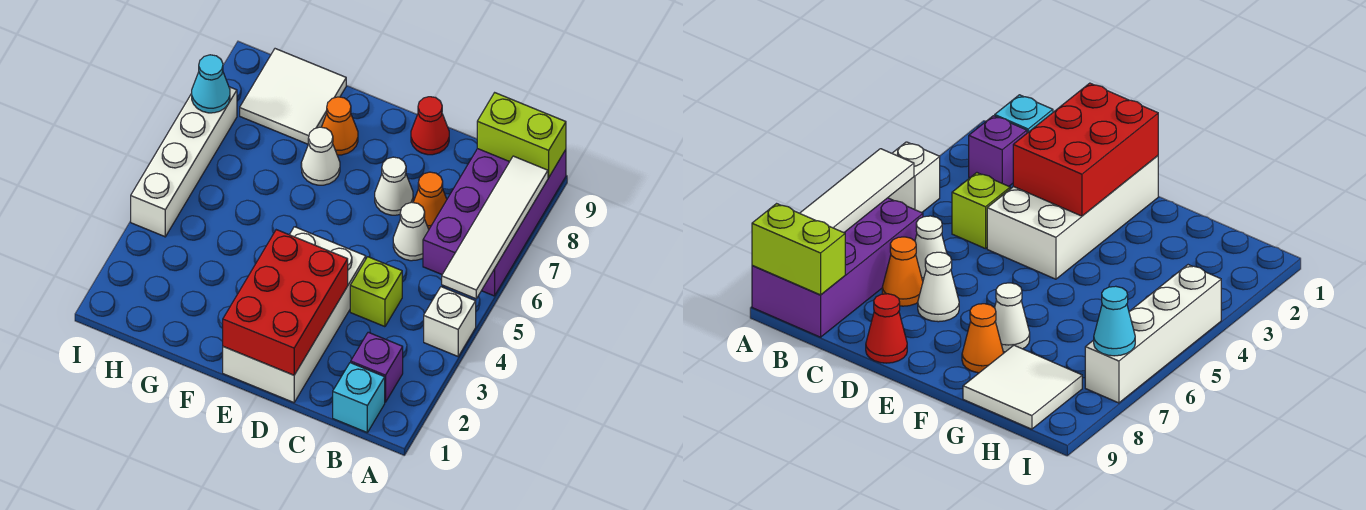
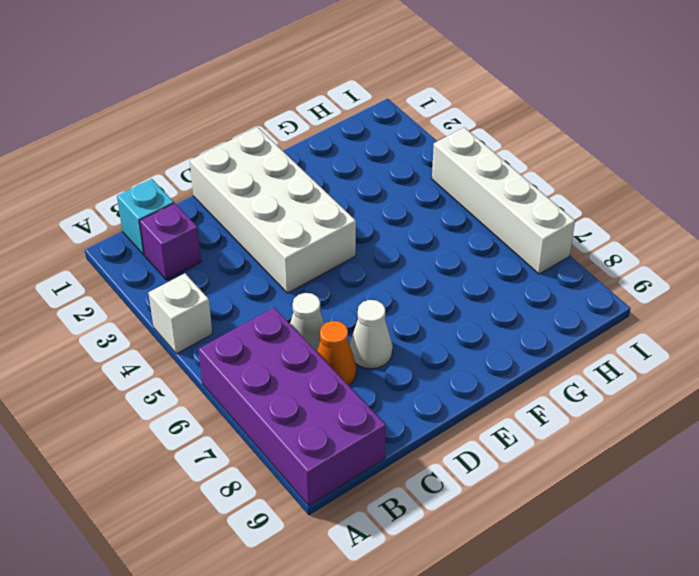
none -> lime 1x1 brick [350,257,402,327]
none -> red 1x1 cone [411,97,449,155]
none -> white 1x1 cone [301,127,340,185]

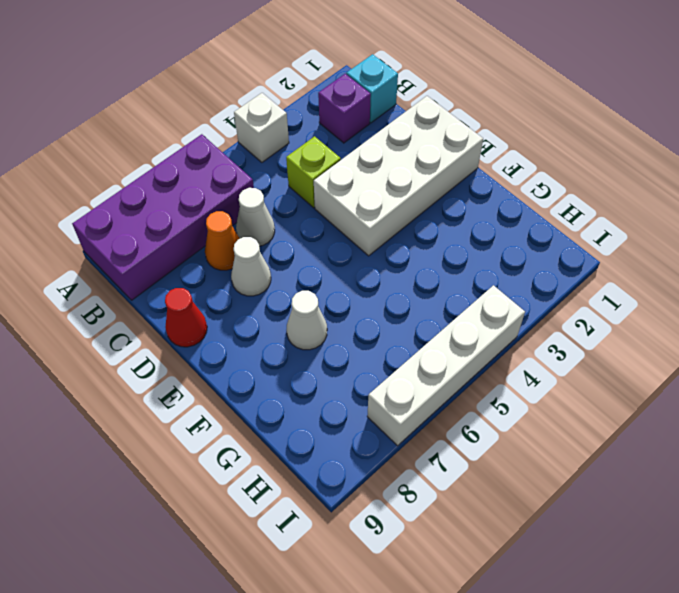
none -> orange 1x1 cone [322,97,358,155]
none -> white 2x2 tile [240,49,346,144]
none -> white 1x4 tile [442,156,548,299]

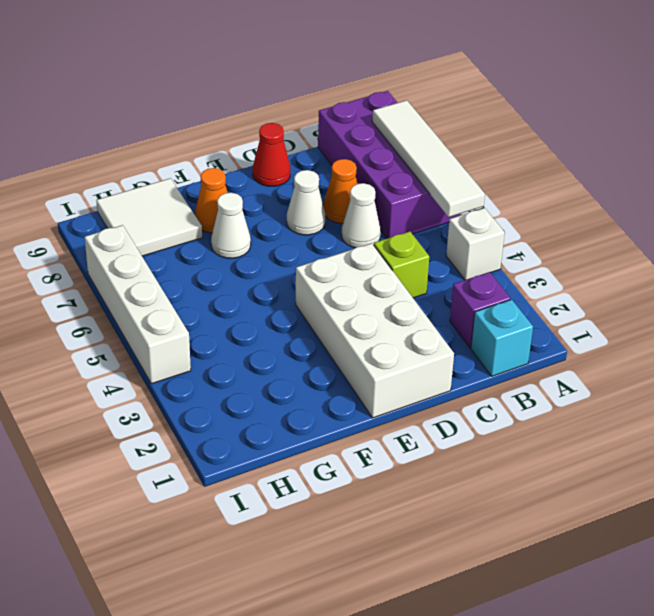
none -> lime 1x2 brick [477,93,566,177]
none -> red 2x3 brick [223,230,348,375]
none -> cyan 1x1 cone [192,55,230,113]

